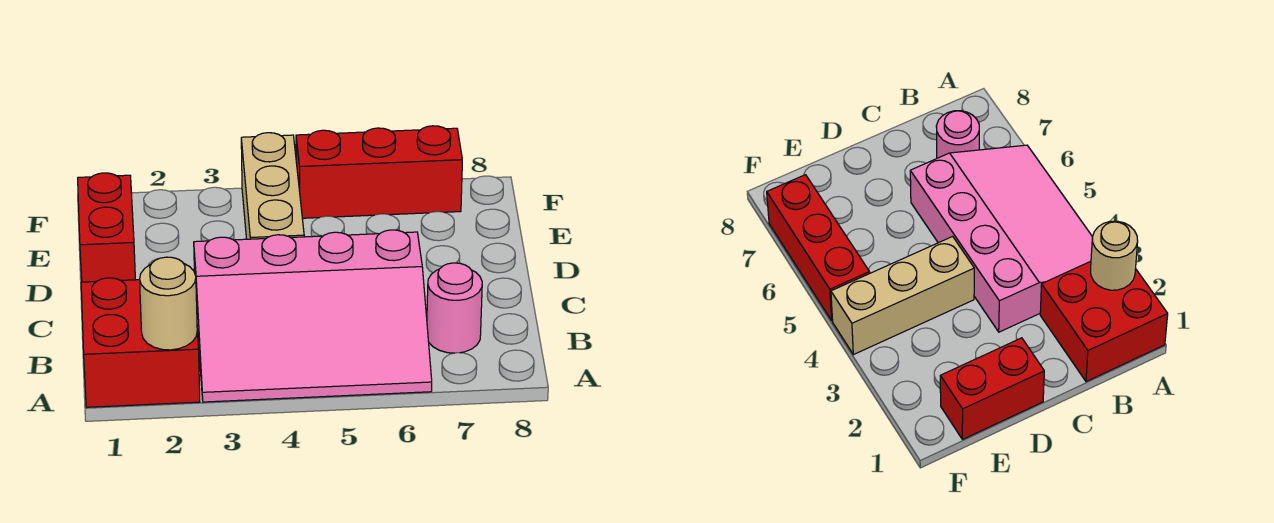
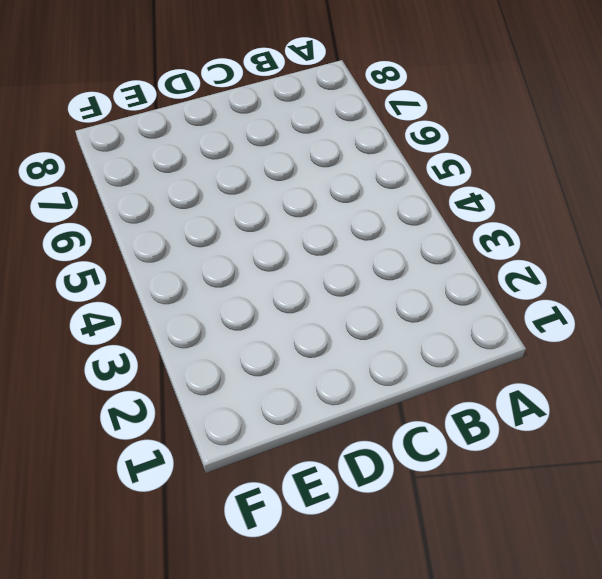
none -> red 2x2 brick [81,278,200,407]
none -> pink 3x4 slope [194,230,432,402]

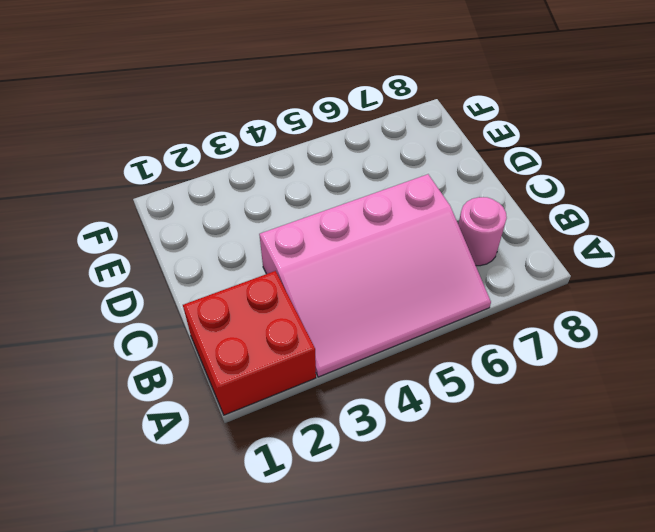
none -> red 1x2 brick [78,173,135,282]
none -> tan 1x3 brick [241,133,304,239]

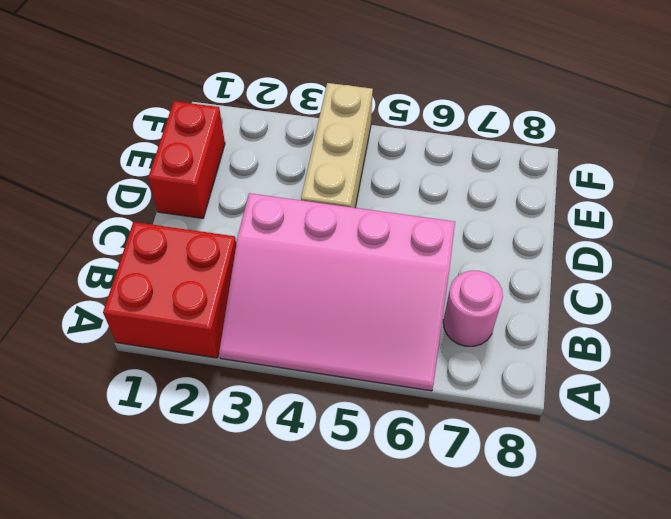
none -> red 1x3 brick [296,126,462,218]
none -> tan 1x1 round brick [140,257,197,350]

